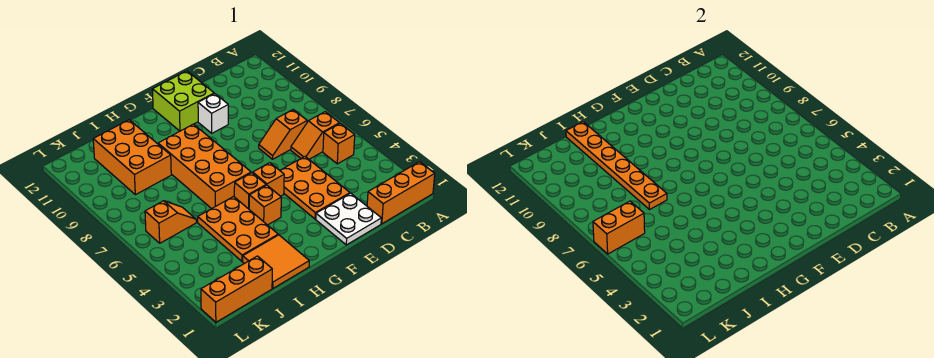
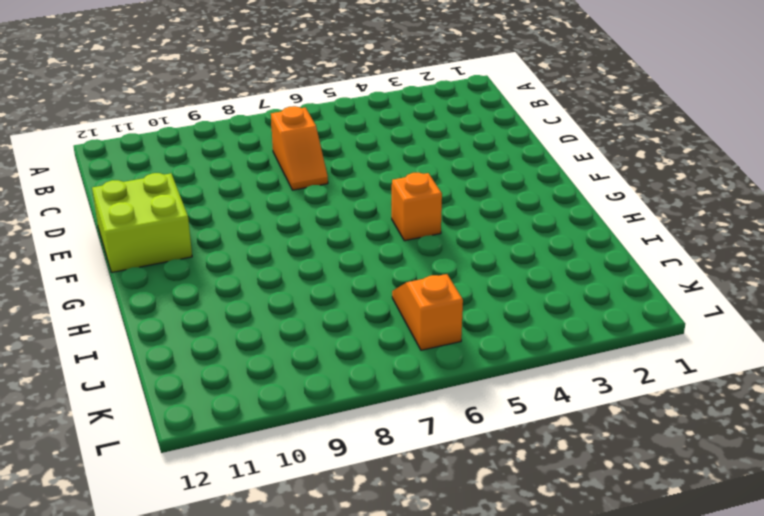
none -> orange 1x3 brick [367,162,435,224]
none -> orange 1x1 brick [323,123,355,164]
none -> orange 1x2 slope [291,112,340,159]

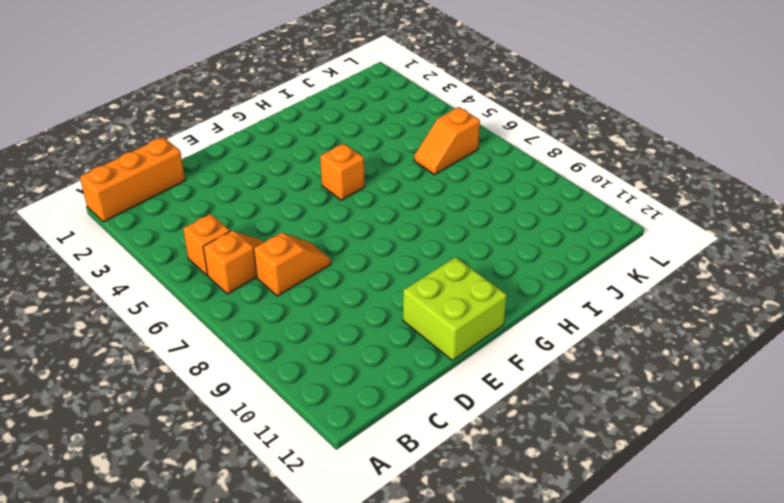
none -> white 2x2 plate [316,193,381,245]
none -> orange 2x3 plate [280,157,350,219]
none -> white 1x1 brick [198,94,228,133]

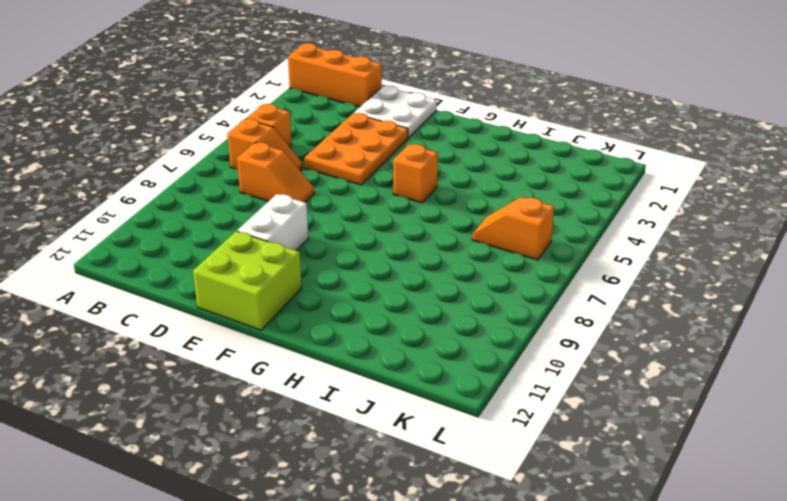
white 1x2 brick [237,194,308,250] -> white 1x1 brick [198,94,228,133]
none -> orange 1x1 brick [253,163,284,196]
none -> orange 1x1 brick [249,185,281,225]
none -> orange 2x4 brick [158,124,251,209]

